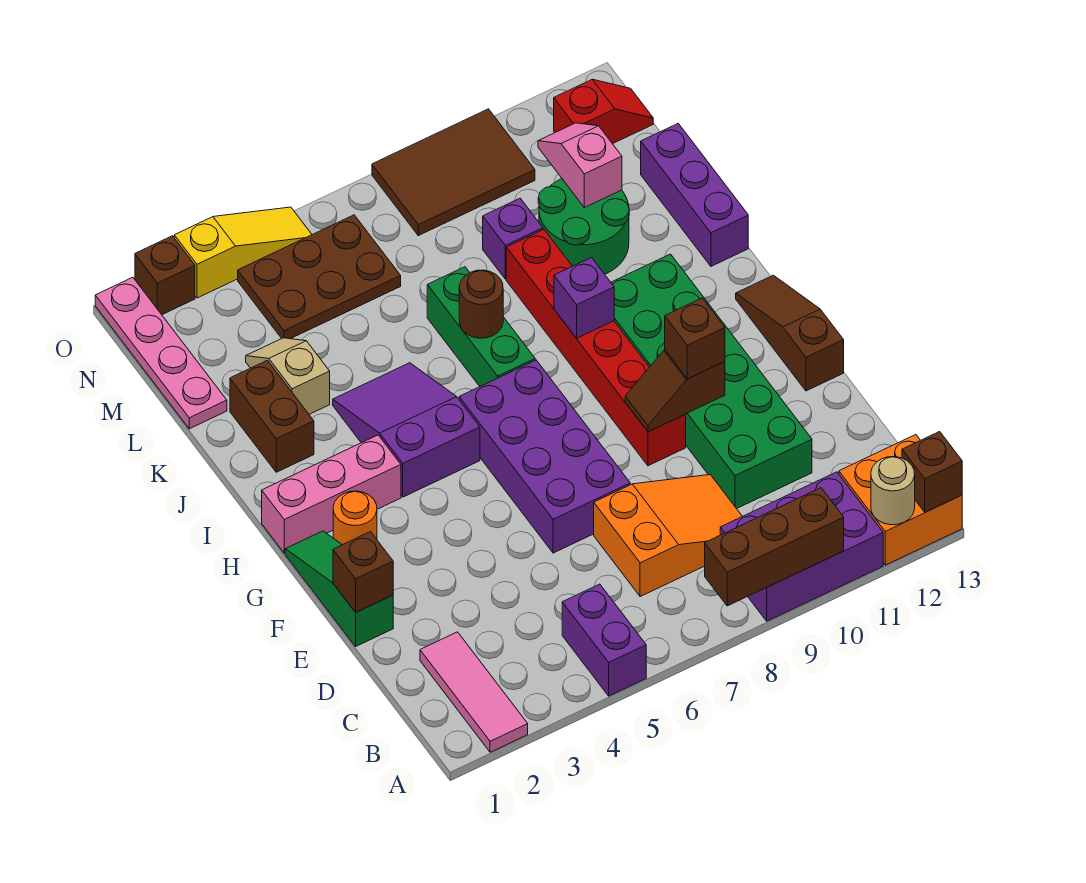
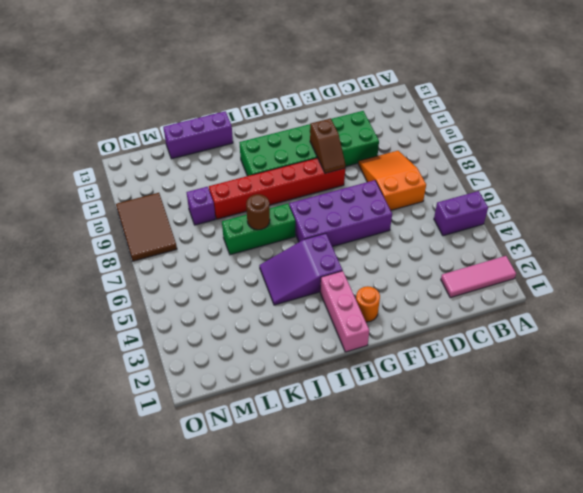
none -> purple 2x3 brick [720,472,883,621]
none -> orange 2x2 brick [839,435,962,565]
none -> green 1x3 slope [285,531,393,646]
none -> brown 1x3 slope [736,275,844,391]

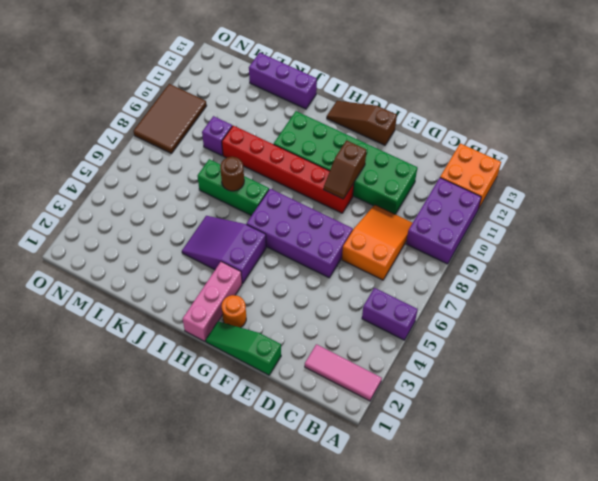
none -> brown 1x2 brick [230,360,314,472]
none -> tan 1x2 slope [246,338,330,414]
none -> green 2x2 round brick [538,179,629,274]
none -> pink 1x4 plate [95,277,227,429]

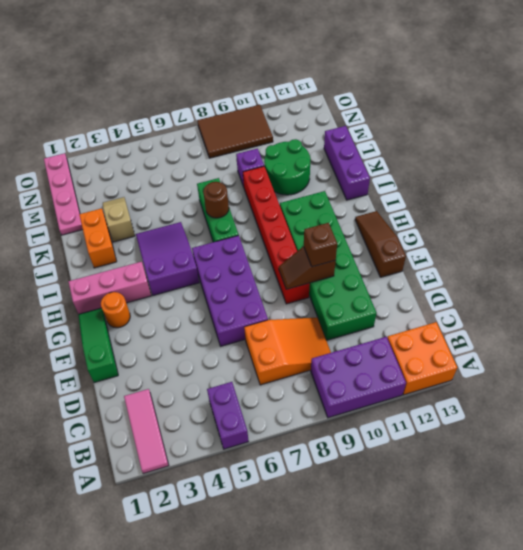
orange 1x2 brick [79,208,117,268] -> brown 1x2 brick [230,360,314,472]
none -> brown 2x3 plate [238,215,401,339]
none -> red 1x2 slope [554,79,653,144]
none -> brown 1x1 brick [135,236,195,315]
none -> yellow 1x3 slope [174,207,312,298]

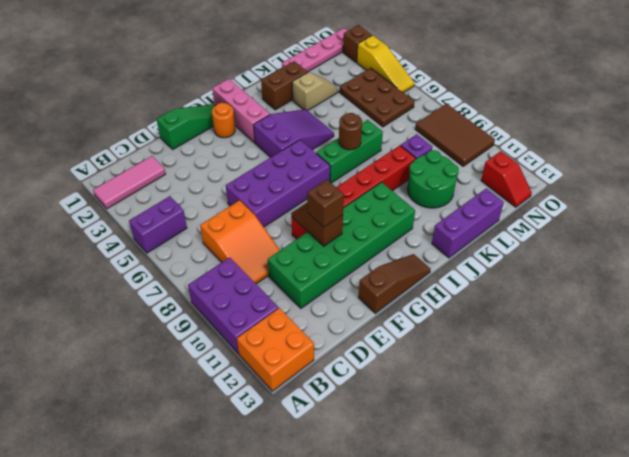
none -> brown 1x3 brick [705,488,844,606]
none -> tan 1x1 round brick [871,457,915,525]
none -> brown 1x1 brick [902,432,962,512]
none -> brown 1x1 brick [333,532,393,612]

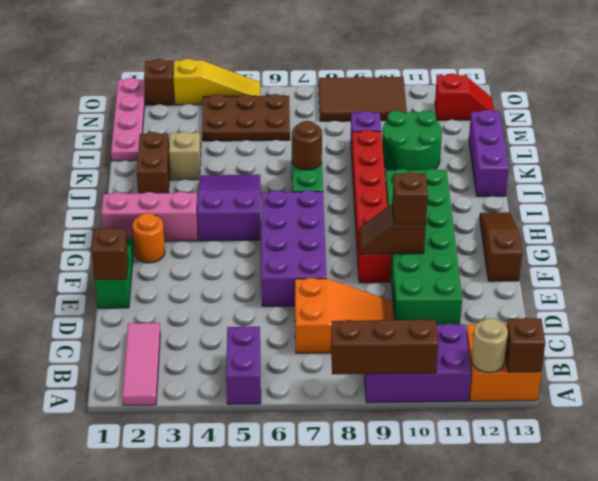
none -> purple 1x1 brick [554,258,614,338]
none -> pink 1x2 slope [538,123,622,208]

